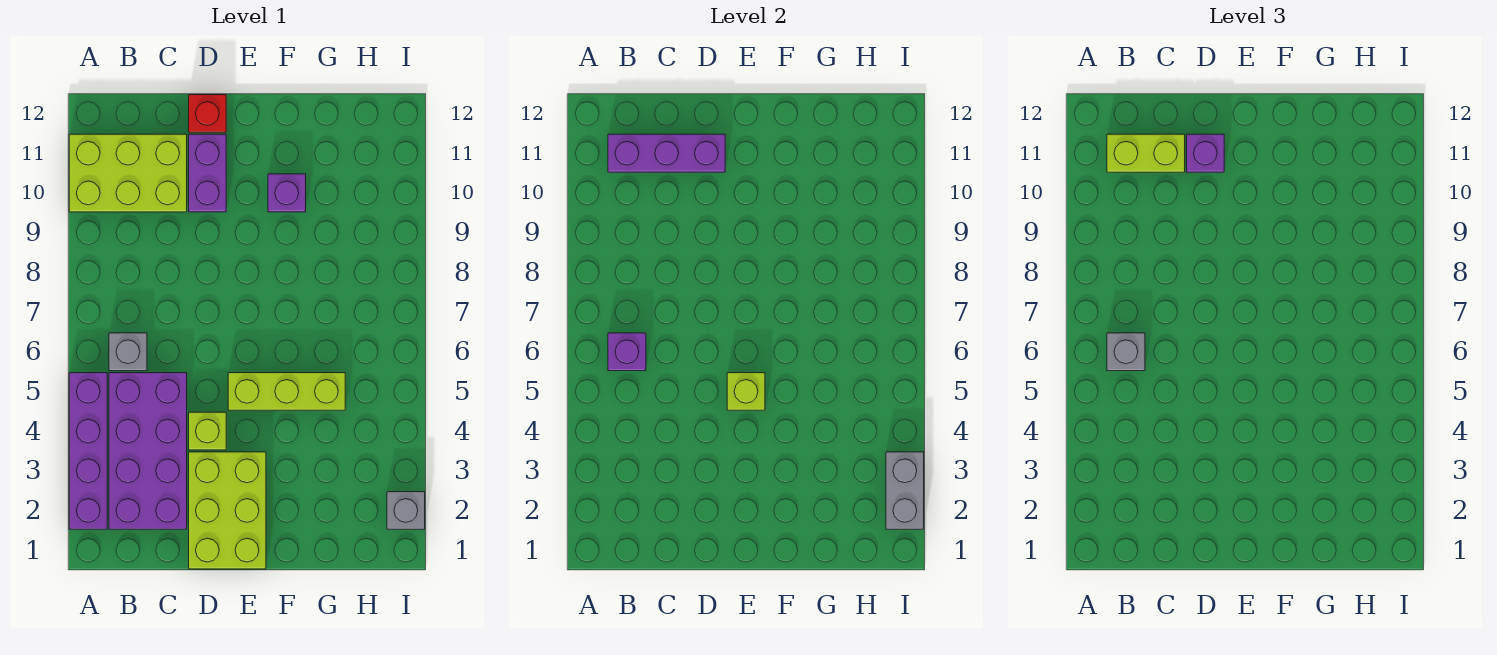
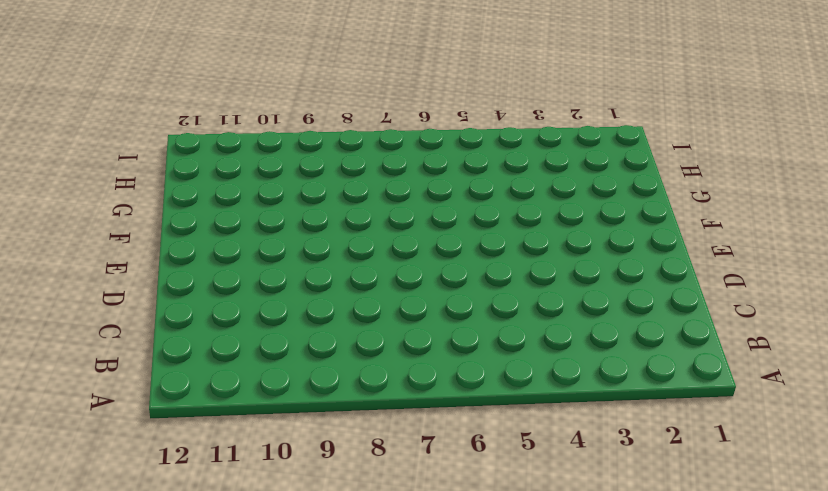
none -> purple 1x4 brick [69,373,107,529]
none -> lime 2x3 brick [69,134,187,212]
none -> purple 2x4 brick [109,373,187,529]

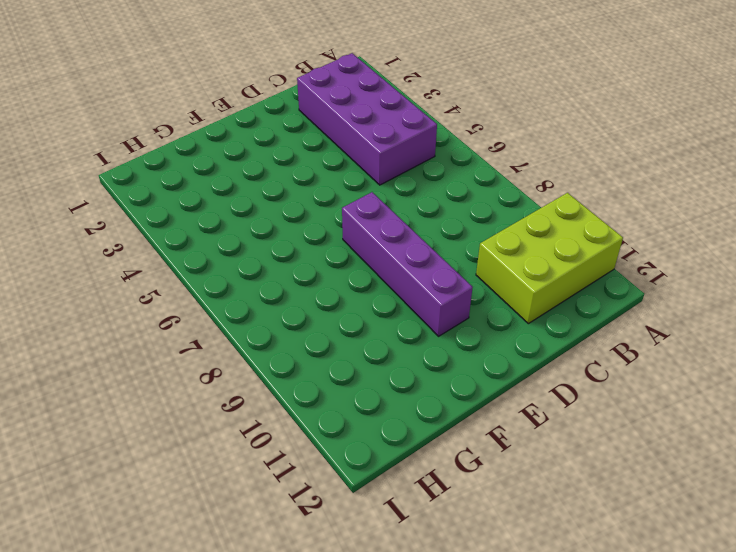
purple 1x4 brick [342,192,473,336] -> purple 1x4 brick moved to [69,373,107,529]
none -> grey 1x1 brick [109,333,147,371]
none -> lime 2x3 brick [189,452,266,569]
none -> lime 1x1 brick [189,412,226,450]

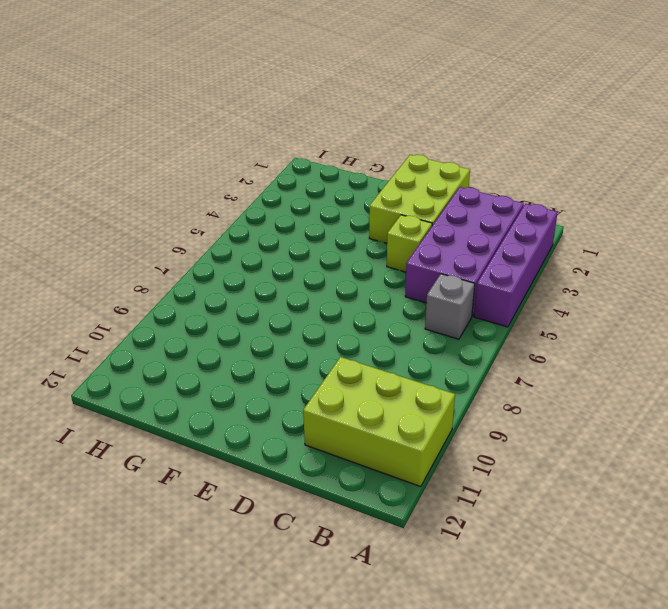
none -> purple 1x2 brick [189,134,226,212]
none -> red 1x1 brick [189,95,226,132]
none -> lime 1x3 brick [228,373,345,410]

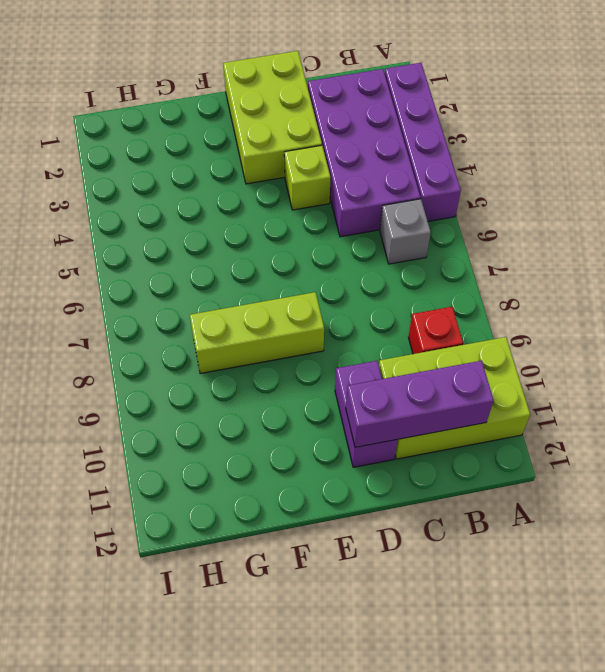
red 1x1 brick [408,307,463,354] -> red 1x1 brick moved to [189,95,226,132]
lime 1x3 brick [190,292,324,374] -> lime 1x3 brick moved to [228,373,345,410]
none -> purple 1x1 brick [268,174,306,212]
none -> grey 1x1 brick [387,492,425,529]
none -> purple 1x1 brick [608,333,646,371]

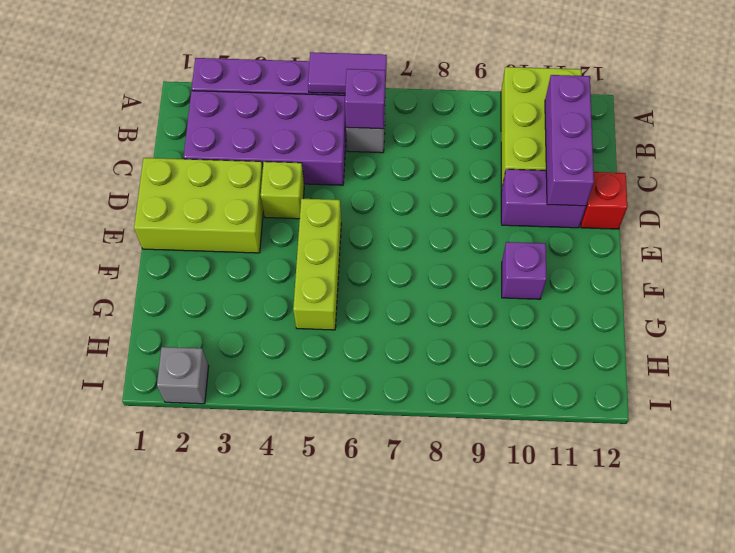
purple 1x2 tile [308,52,387,93] -> none
none -> lime 1x1 brick [727,373,765,410]
none -> grey 1x2 brick [886,452,924,529]
none -> grey 1x1 brick [1107,333,1145,371]

